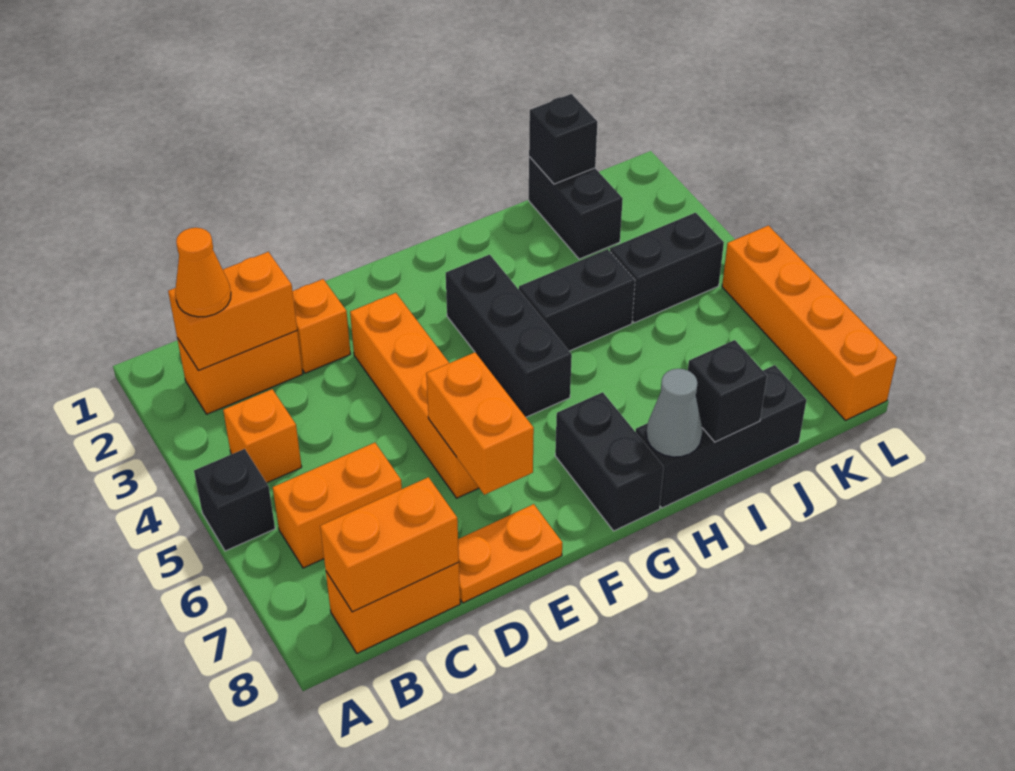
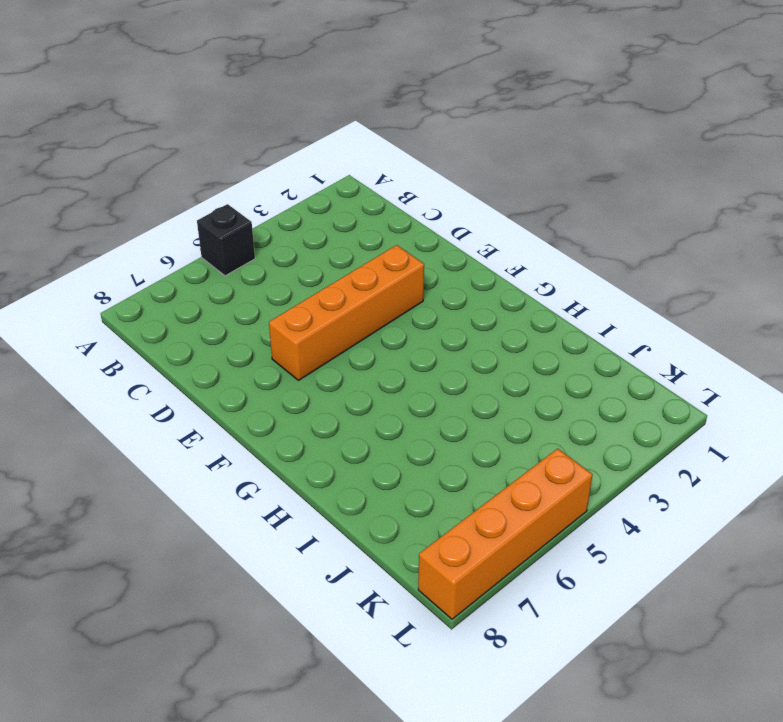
none -> orange 1x2 brick [177,331,303,414]
none -> orange 1x1 brick [223,389,302,483]
none -> orange 1x2 brick [273,443,402,568]

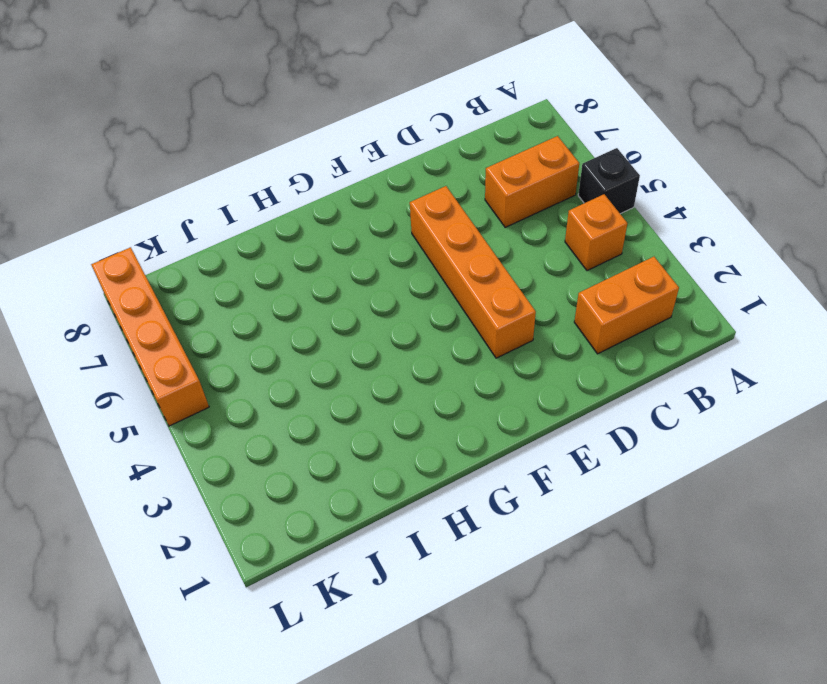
none -> orange 1x2 brick [326,562,460,653]
none -> orange 1x1 brick [293,279,351,373]
none -> orange 1x2 plate [458,504,562,603]

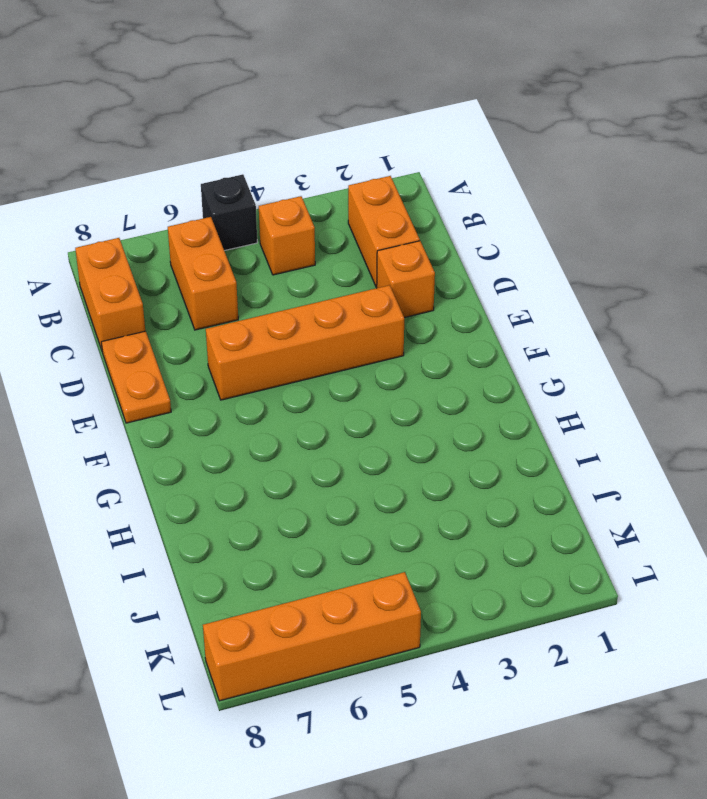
none -> black 1x3 brick [446,255,572,417]
none -> black 1x2 brick [555,392,664,531]
none -> black 1x2 brick [519,249,635,351]

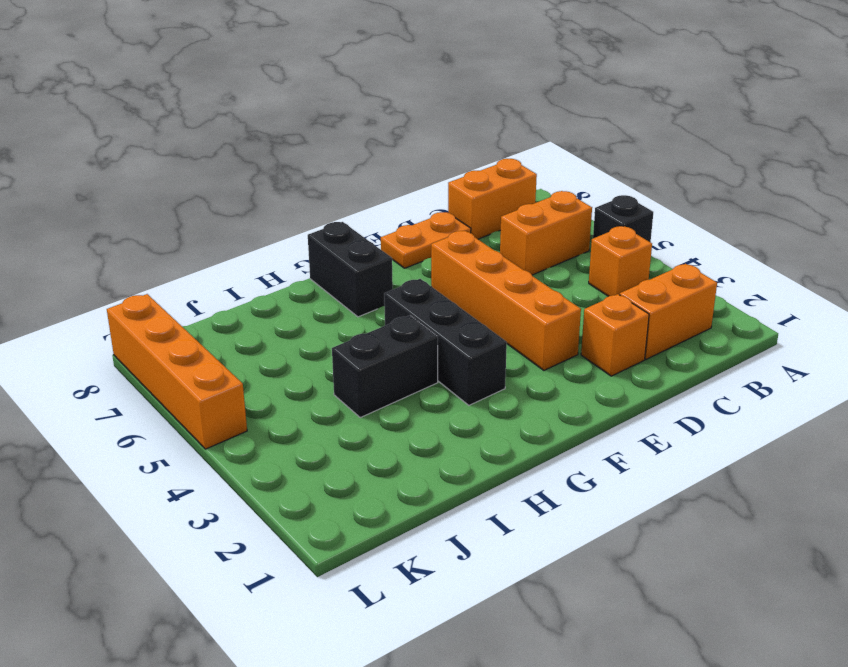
none -> black 1x3 brick [636,365,806,508]
none -> black 1x2 brick [529,157,623,259]
none -> black 1x2 brick [610,213,724,323]

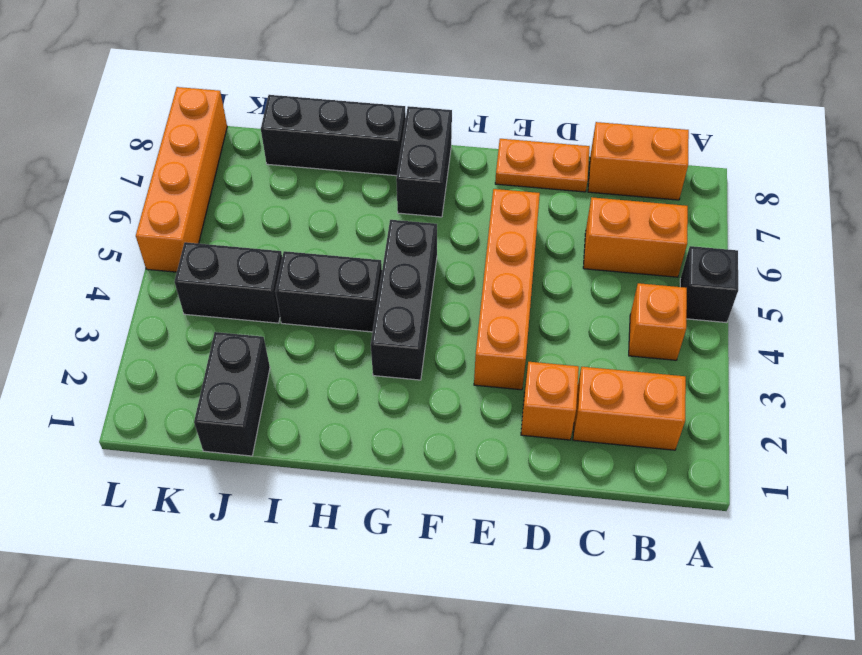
none -> orange 1x2 brick [168,252,297,370]
none -> orange 1x2 brick [320,477,459,612]
none -> orange 1x2 brick [426,352,534,495]

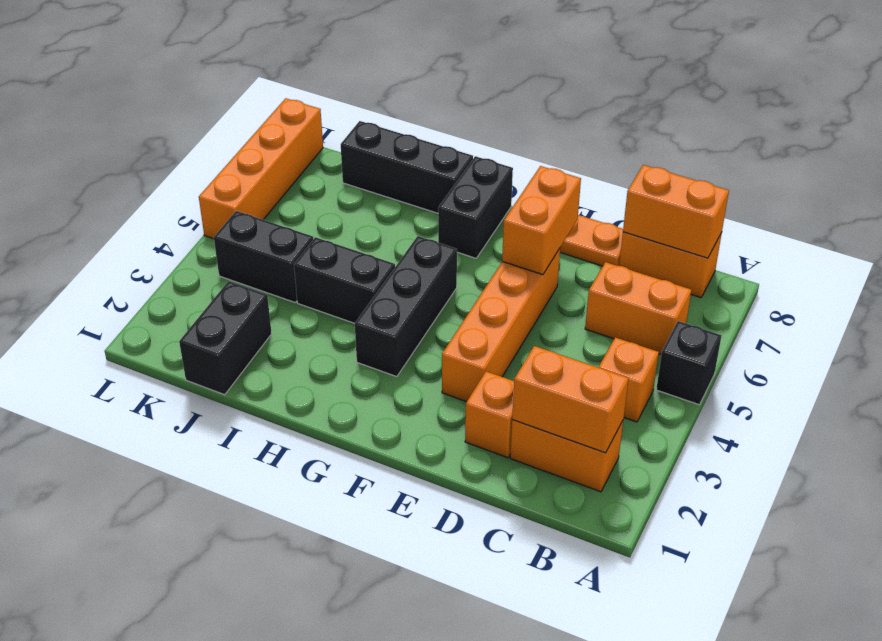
none -> grey 1x1 cone [646,369,702,457]
none -> black 1x1 brick [688,340,767,442]
none -> black 1x1 brick [529,94,597,184]

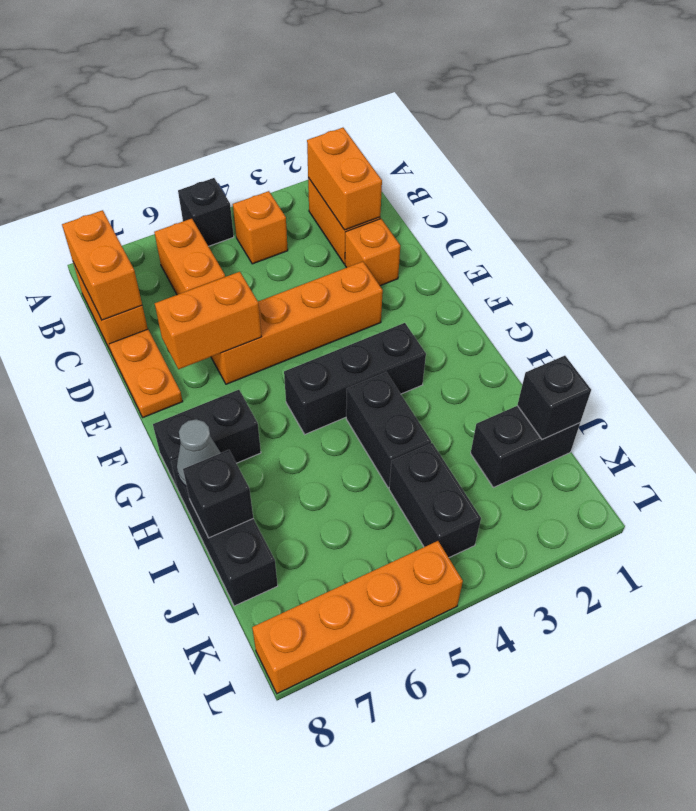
none -> orange 1x1 cone [175,228,231,317]

